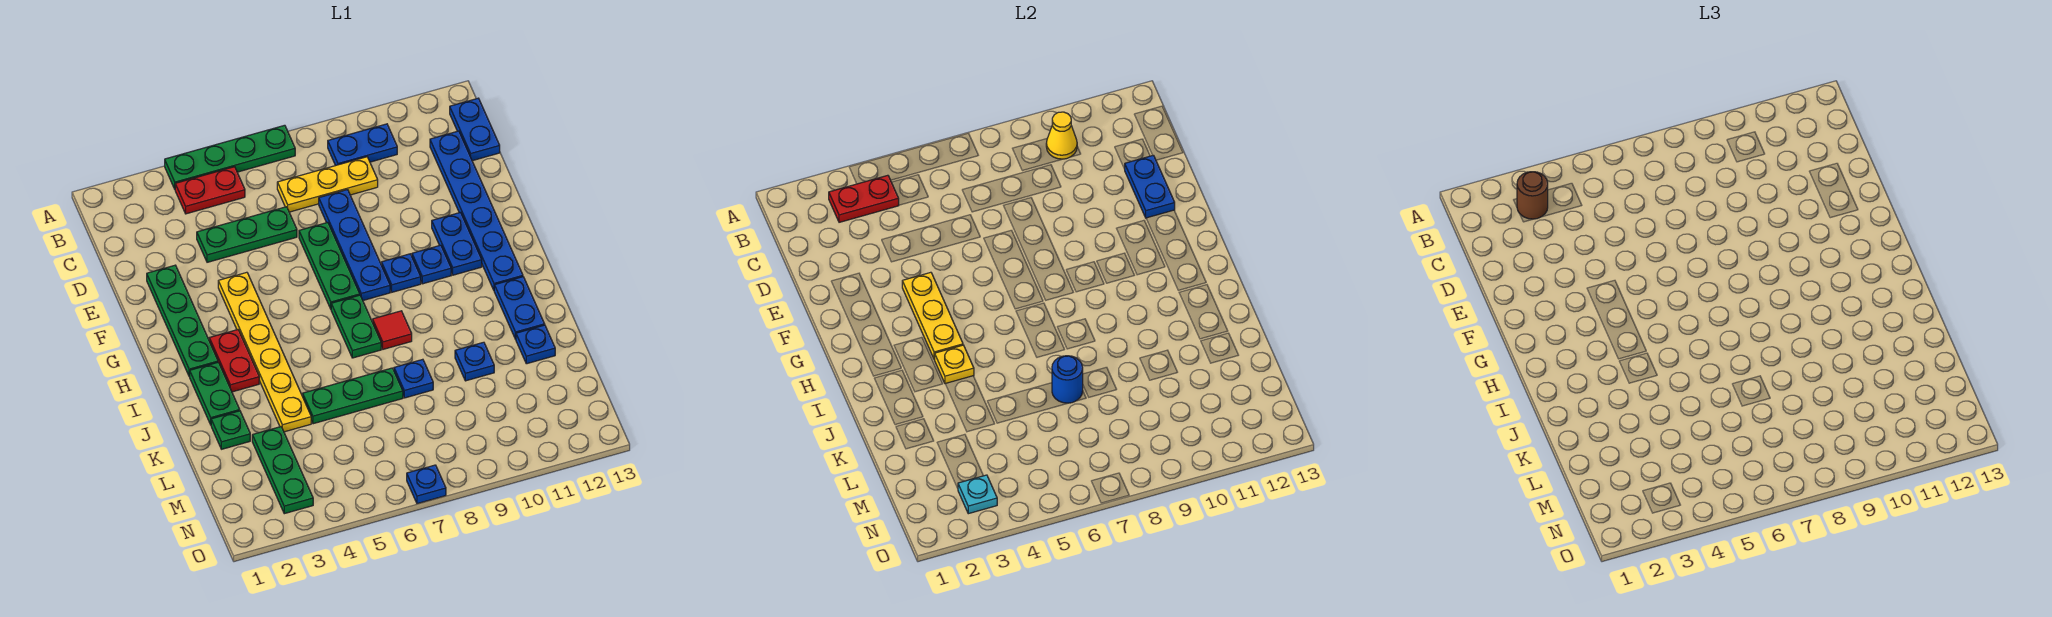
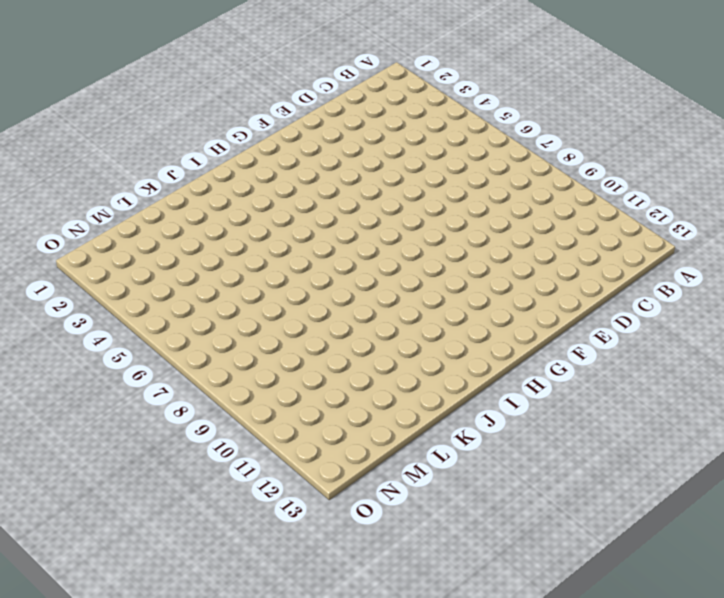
none -> green 1x4 plate [165,125,295,189]
none -> red 1x2 plate [175,167,245,214]
none -> blue 1x2 plate [328,124,397,166]
none -> blue 1x2 plate [450,98,500,161]

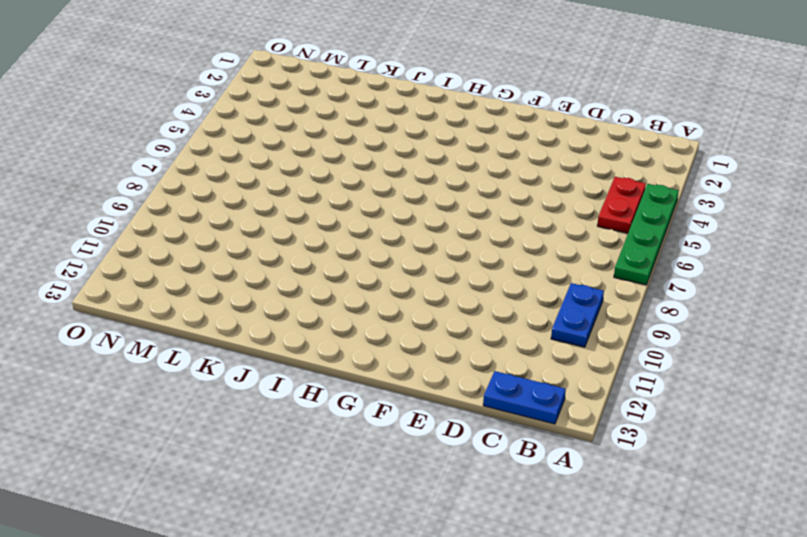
none -> yellow 1x3 plate [277,157,378,212]
none -> blue 1x6 plate [430,131,523,290]
none -> green 1x3 plate [197,207,297,262]
none -> blue 1x4 plate [319,190,390,300]

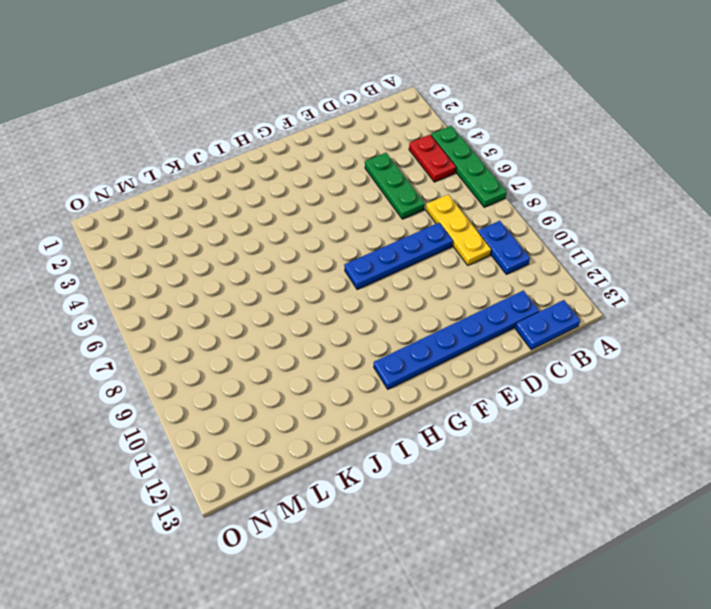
none -> green 1x4 plate [147,265,218,377]
none -> green 1x3 plate [299,222,360,309]
none -> yellow 1x6 plate [218,272,311,432]
none -> blue 1x2 plate [432,212,482,275]

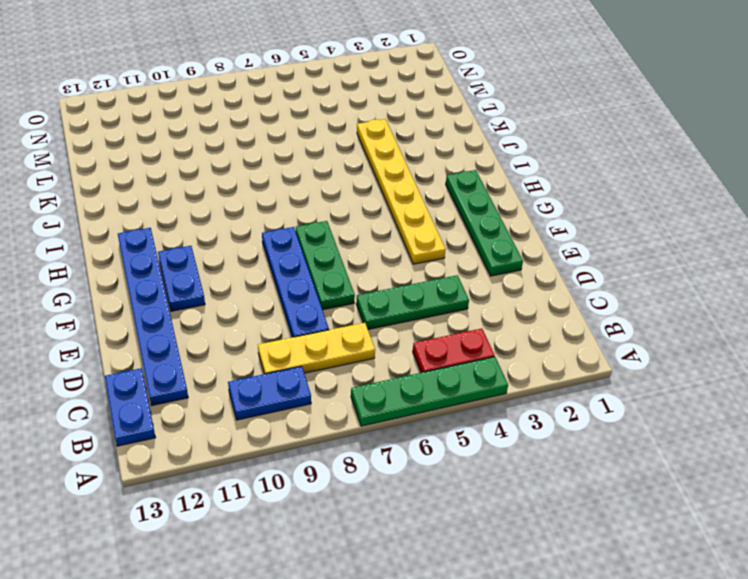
none -> blue 1x1 plate [382,254,421,292]
none -> blue 1x1 plate [412,245,451,284]
none -> red 1x2 plate [209,330,259,392]
none -> green 1x2 plate [331,295,381,358]

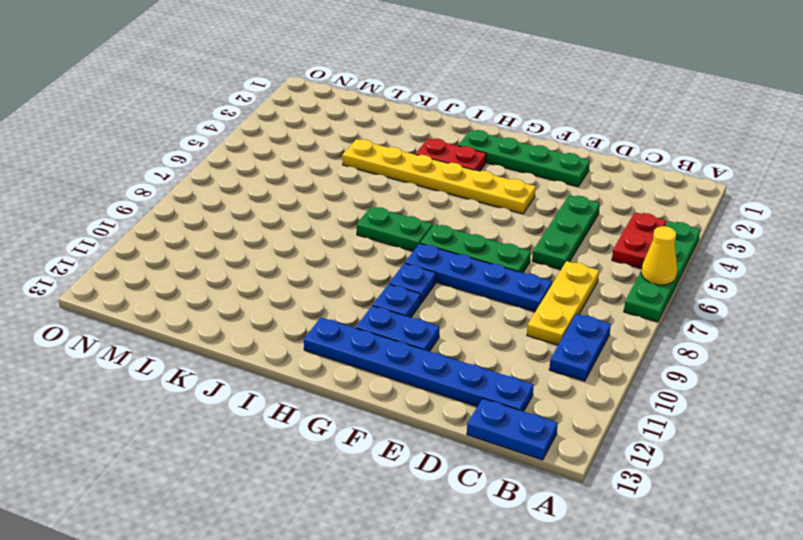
yellow 1x1 cone [641,226,677,285] -> yellow 1x1 cone moved to [1046,112,1077,159]
none -> green 1x2 plate [190,362,240,425]
none -> red 1x1 tile [373,311,412,349]
none -> blue 1x2 plate [494,277,545,339]
none -> green 1x1 plate [211,411,250,449]

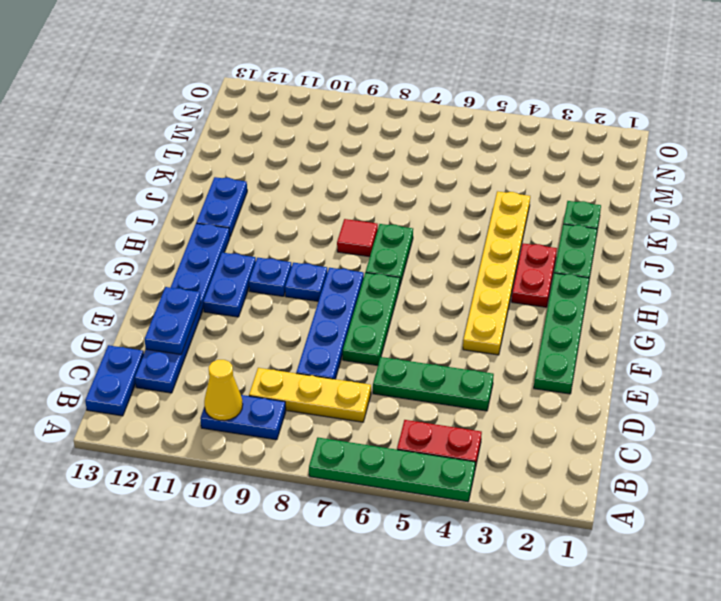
none -> green 1x3 plate [303,368,403,424]
none -> blue 1x1 plate [394,359,433,398]
none -> blue 1x1 plate [455,342,494,381]
none -> blue 1x1 plate [516,325,555,364]

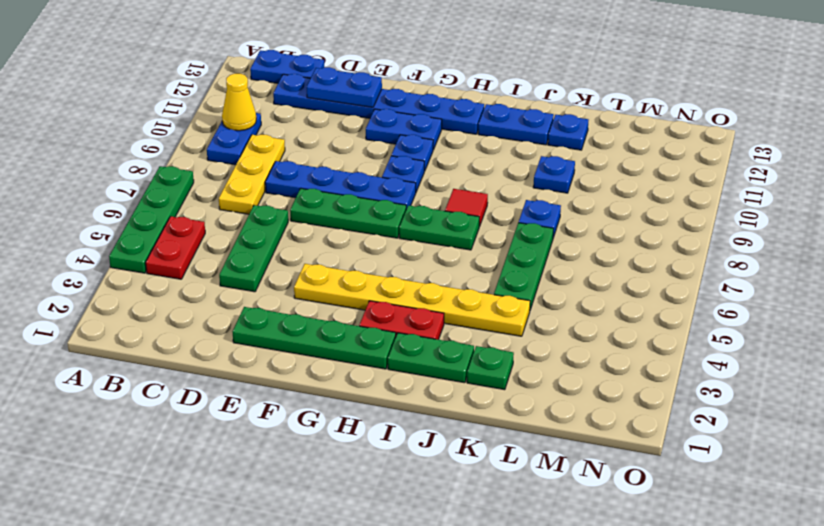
none -> green 1x3 plate [252,427,313,514]
none -> blue 1x1 plate [407,465,446,504]
none -> red 1x2 plate [829,175,899,222]
none -> yellow 1x3 plate [902,272,963,360]

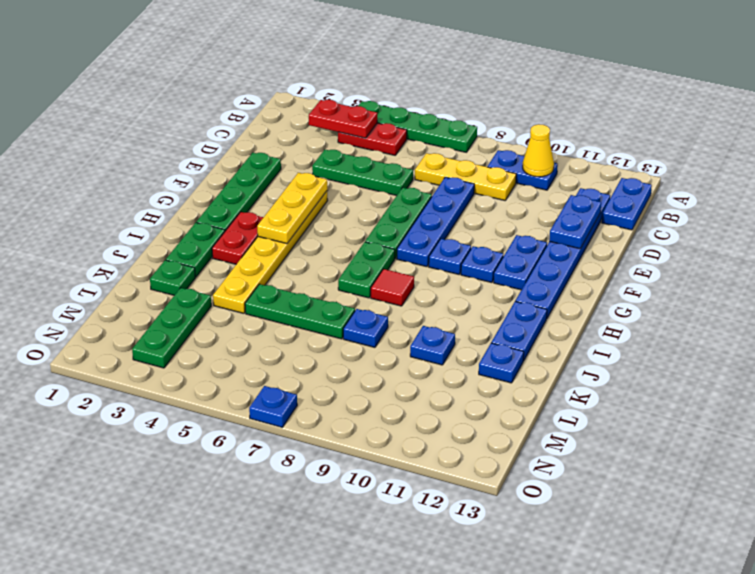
none -> yellow 1x1 plate [935,345,974,384]
none -> blue 1x1 round brick [1052,356,1083,403]
none -> cyan 1x1 plate [958,475,997,514]
none -> brown 1x1 round brick [1517,172,1548,219]

